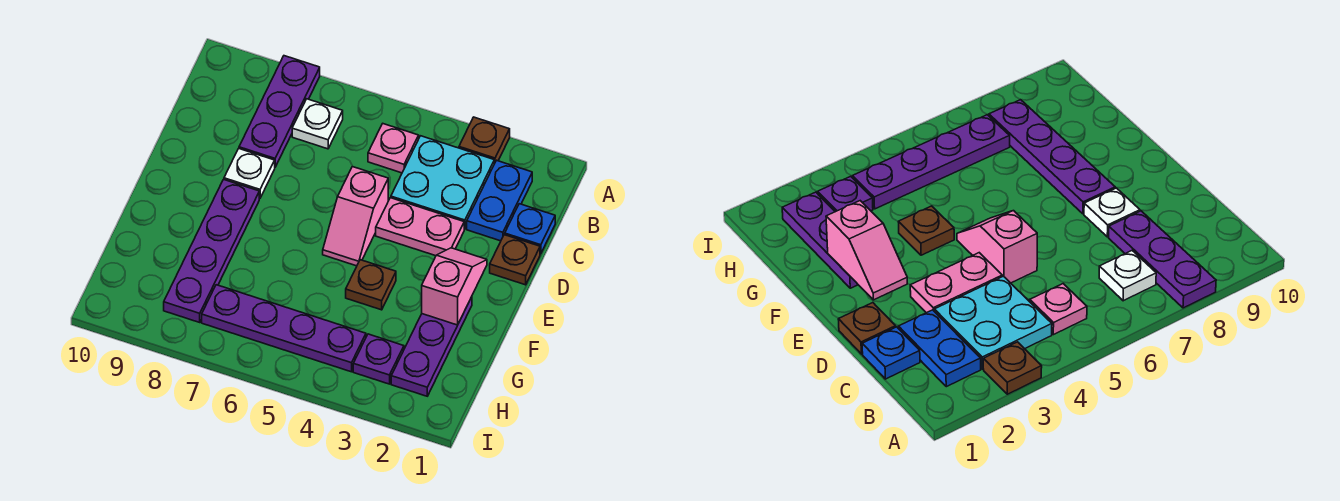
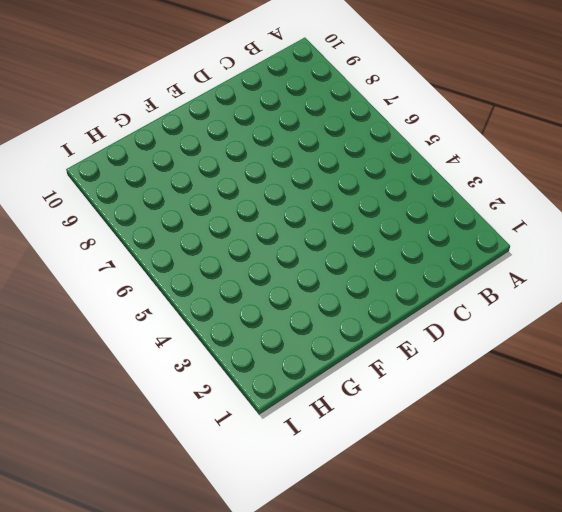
none -> brown 1x1 plate [459,117,510,164]
none -> purple 1x3 plate [239,56,320,167]
none -> blue 1x2 plate [467,160,532,241]

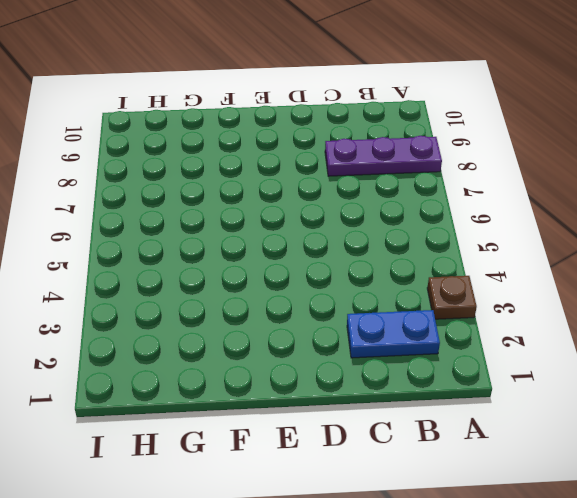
none -> cyan 2x2 plate [391,136,494,229]
none -> pink 1x1 plate [368,124,419,173]
none -> white 1x1 plate [292,99,343,149]

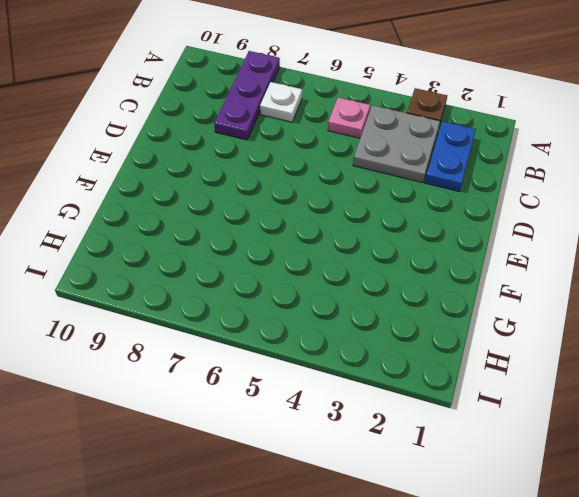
grey 2x2 plate [353,105,440,183] -> cyan 2x2 plate [391,136,494,229]
none -> blue 1x1 plate [505,204,555,254]
none -> brown 1x1 plate [490,235,540,285]
none -> pink 1x2 plate [376,198,464,256]

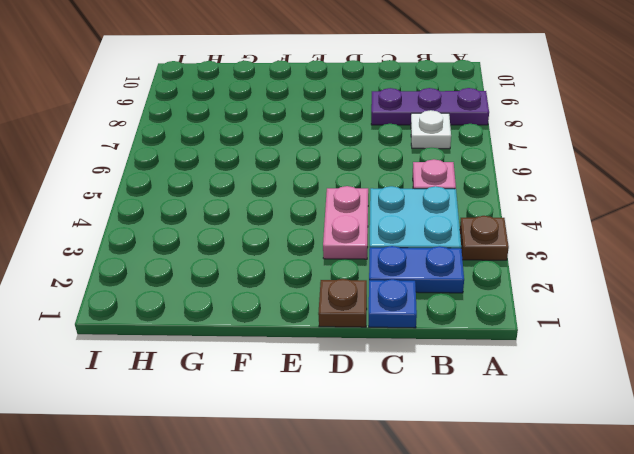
none -> pink 1x2 slope [323,167,388,266]
none -> white 1x1 plate [224,149,275,199]
none -> purple 1x4 plate [164,180,259,322]

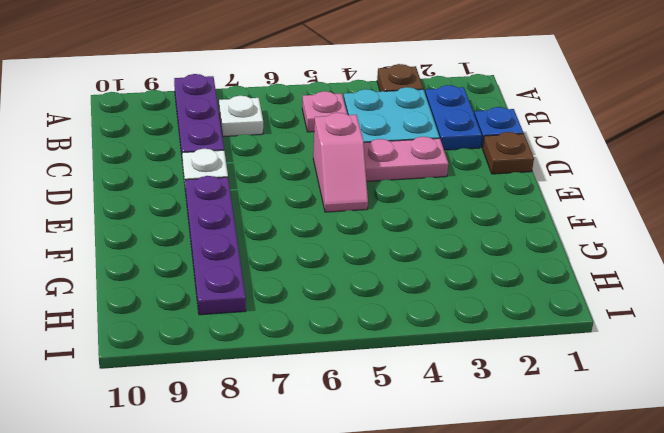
none -> purple 1x3 plate [391,297,472,396]
none -> brown 1x1 plate [346,260,396,310]
none -> purple 1x1 plate [353,334,404,384]

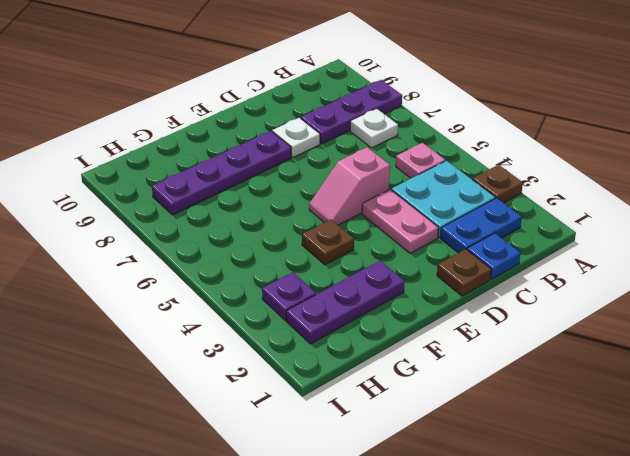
none -> purple 1x4 plate [202,285,366,372]
none -> pink 1x2 slope [422,248,487,325]

